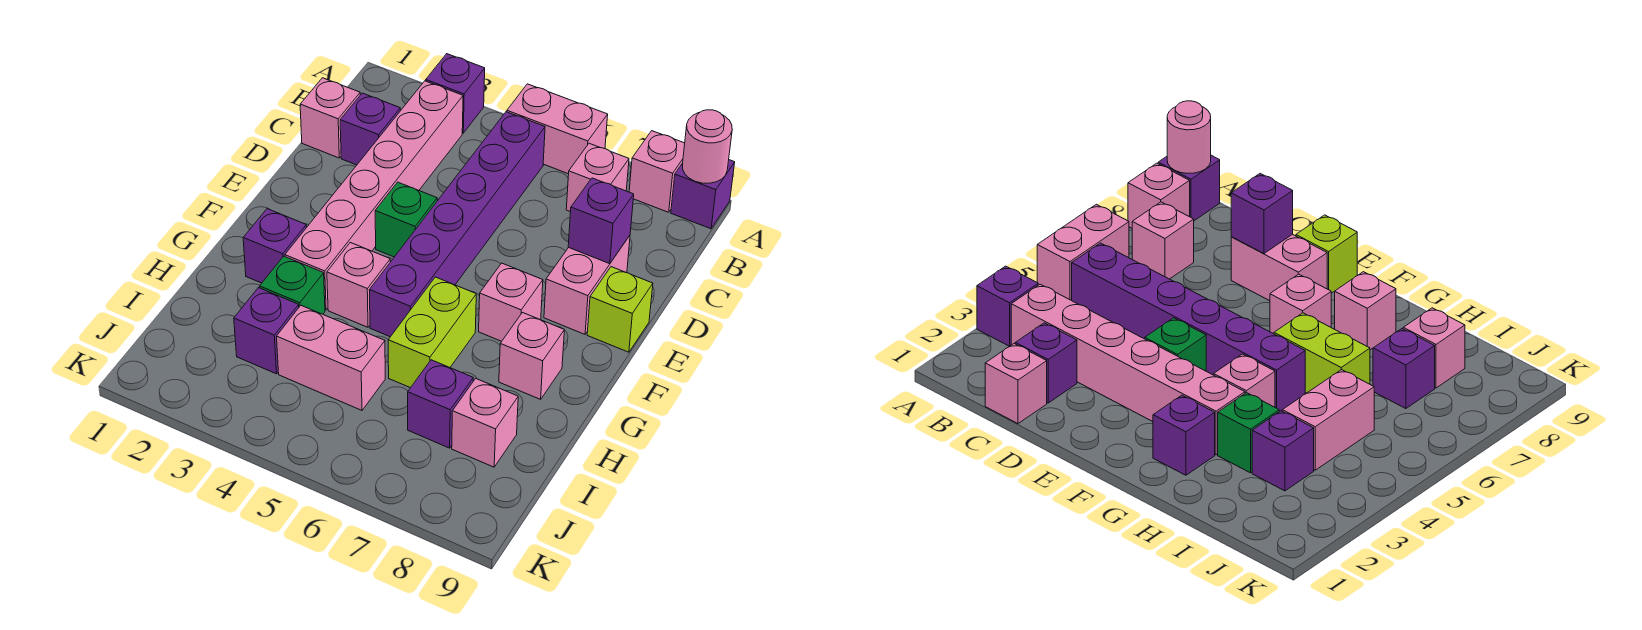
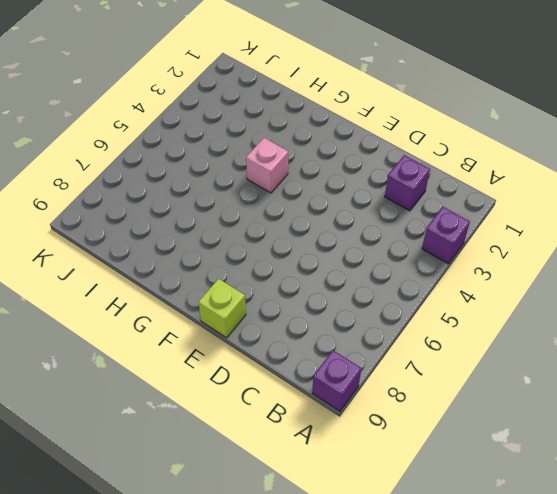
none -> pink 1x2 brick [507,84,608,174]
none -> pink 1x1 brick [629,131,685,212]
none -> pink 1x6 brick [285,81,463,310]

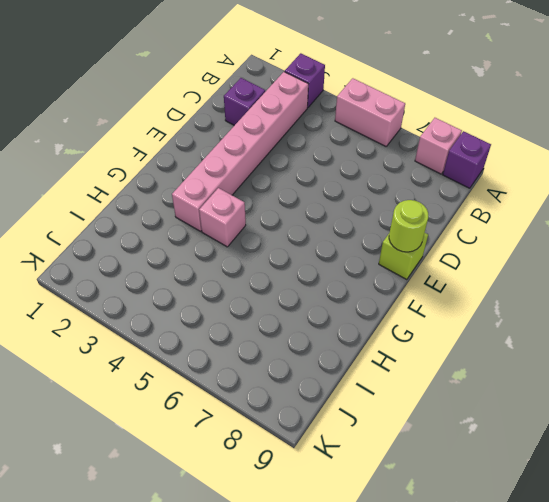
lime 1x1 round brick [389,200,428,252] -> none
none -> purple 1x6 brick [370,112,545,337]
none -> pink 1x1 brick [566,143,629,212]
none -> pink 1x1 brick [300,78,360,158]

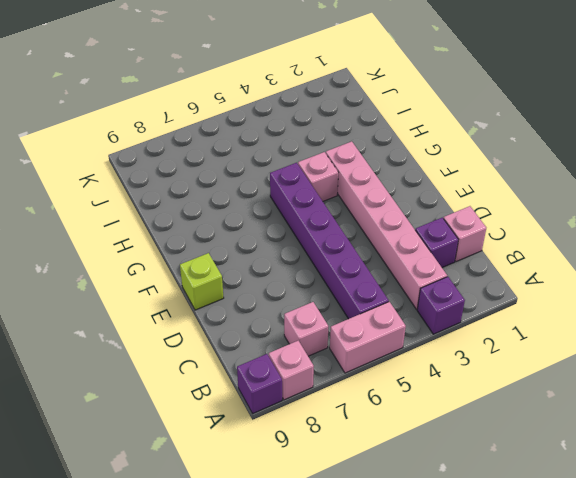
none -> pink 1x2 brick [544,236,630,334]
none -> green 1x1 brick [375,182,437,257]
none -> pink 1x1 brick [479,263,543,341]

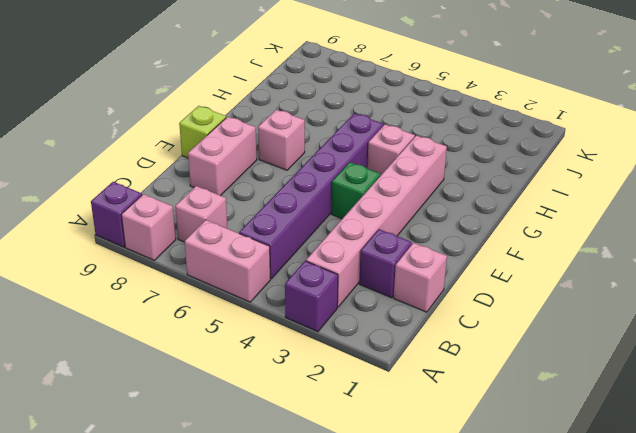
none -> purple 1x1 brick [243,209,306,283]
none -> lime 1x2 brick [388,277,476,388]
none -> pink 1x1 brick [499,313,564,399]

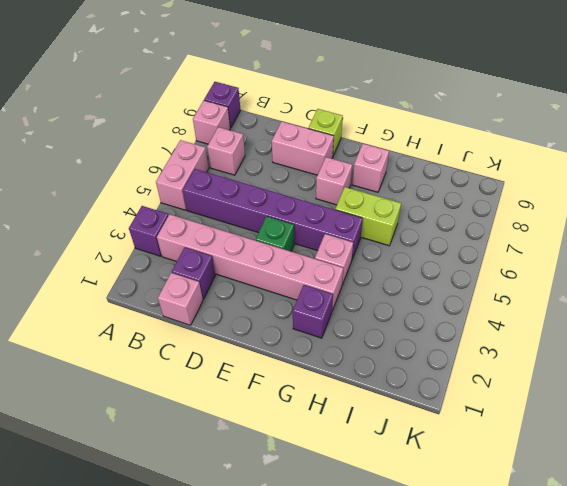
none -> green 1x1 brick [260,256,325,314]
none -> purple 1x1 brick [234,288,299,374]
none -> pink 1x2 brick [277,306,385,410]

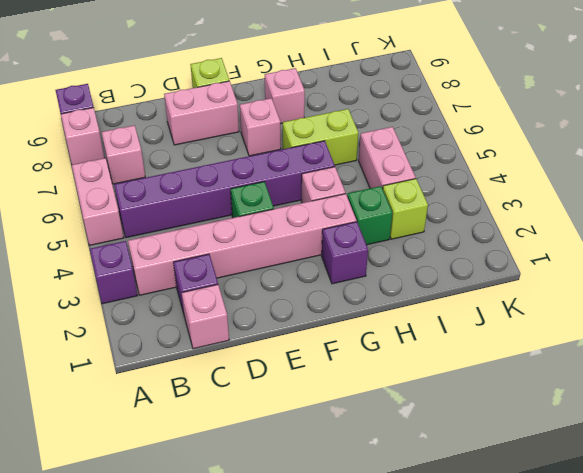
lime 1x1 brick [383,179,428,239] -> purple 1x1 brick [234,288,299,374]
none -> purple 1x1 brick [408,360,473,448]
none -> pink 1x1 brick [452,378,518,467]
none -> pink 1x1 round brick [683,110,732,183]

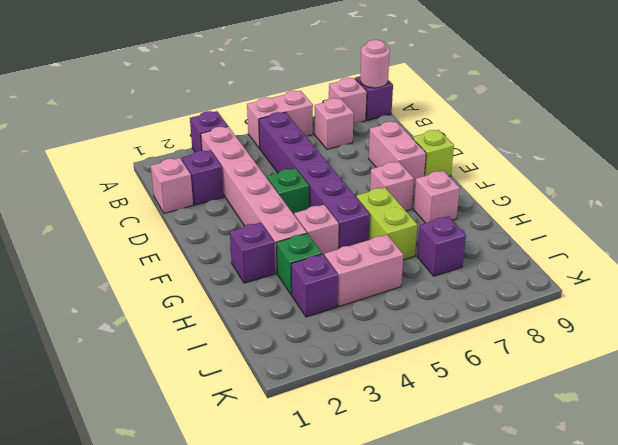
none -> pink 1x1 brick [452,378,518,467]
none -> purple 1x1 brick [568,178,634,264]

